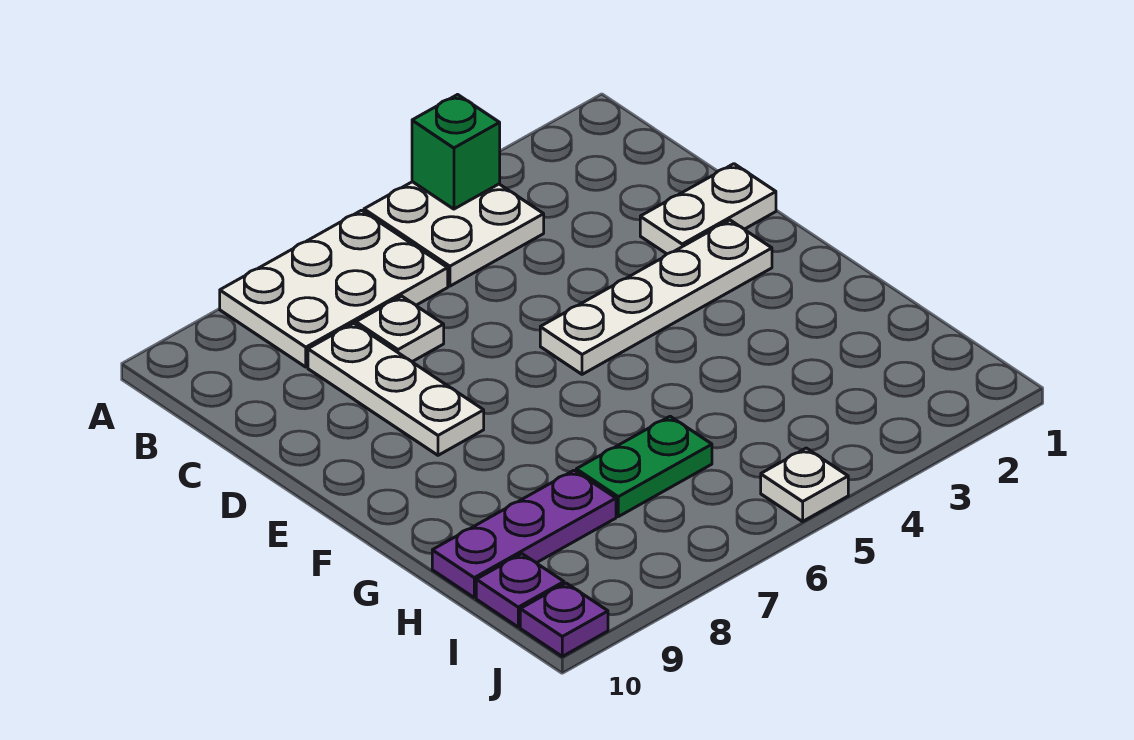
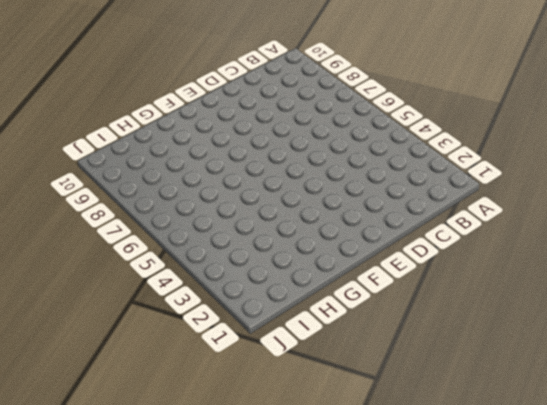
none -> white 2x2 plate [364,182,544,286]
none -> white 2x3 plate [220,210,448,367]
none -> white 1x1 plate [356,296,444,362]

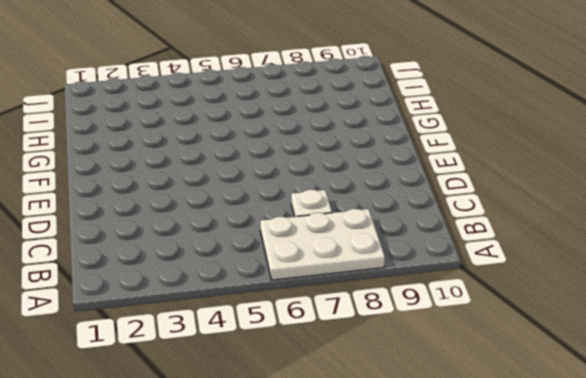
none -> white 2x2 plate [364,182,544,286]
none -> white 1x3 plate [308,323,484,455]
none -> white 1x2 plate [640,164,776,254]

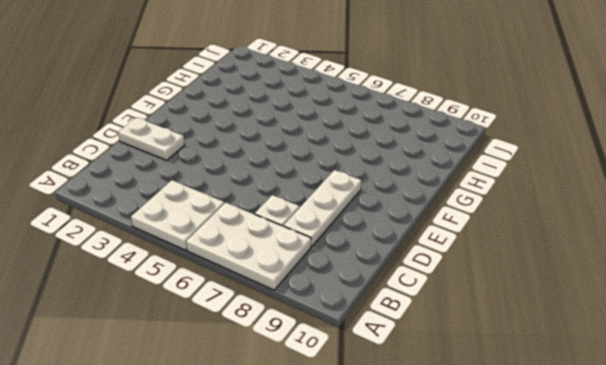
none -> white 1x4 plate [540,220,772,374]
none -> green 1x2 plate [576,416,712,517]
none -> purple 1x3 plate [432,470,616,597]

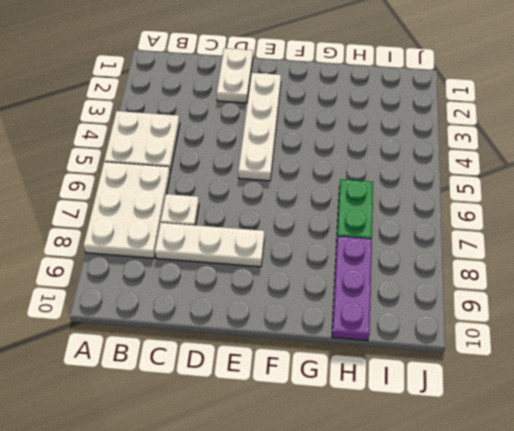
none -> purple 1x1 plate [476,554,564,627]
none -> white 1x1 plate [761,448,848,521]
none -> purple 1x1 plate [520,583,608,656]

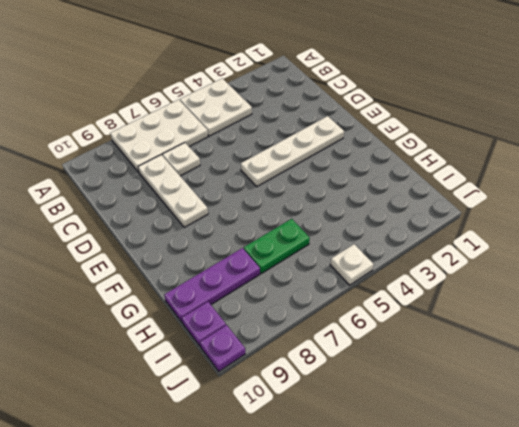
none -> white 1x2 plate [640,164,776,254]
none -> green 1x1 brick [412,95,500,209]

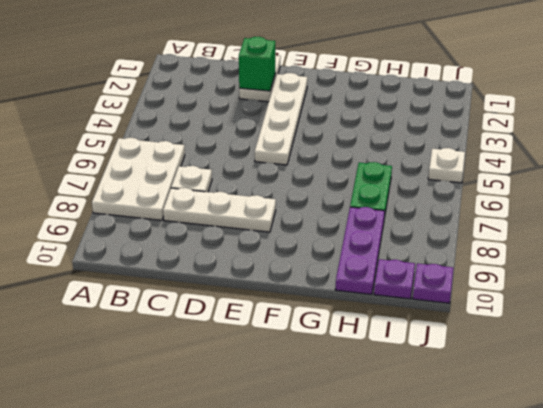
green 1x1 brick [239,37,275,91] -> green 1x1 brick moved to [412,95,500,209]
none -> white 2x2 plate [364,182,544,286]

